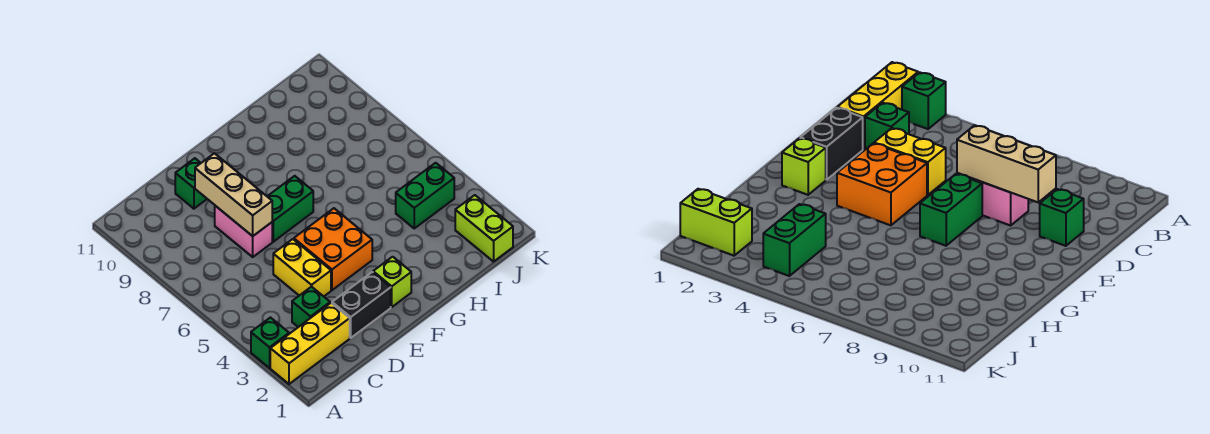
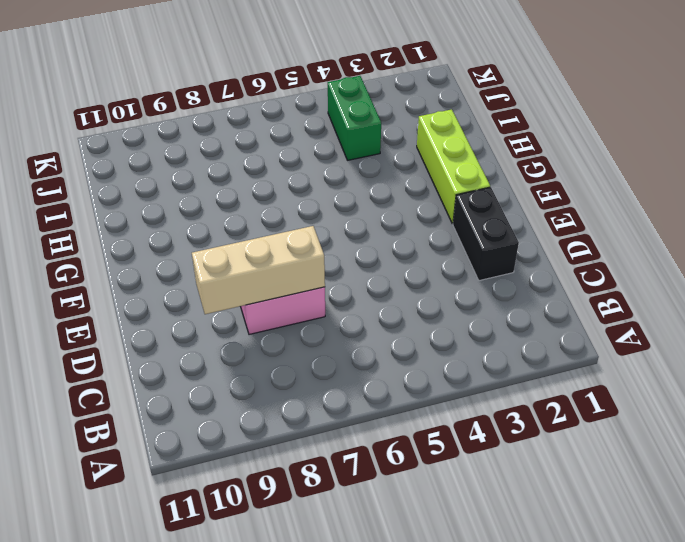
lime 1x3 brick [417,109,490,224] -> lime 1x1 brick [373,257,411,307]
none -> yellow 1x3 brick [270,303,350,384]
none -> green 1x1 brick [251,318,289,368]
none -> green 1x1 brick [292,287,330,327]

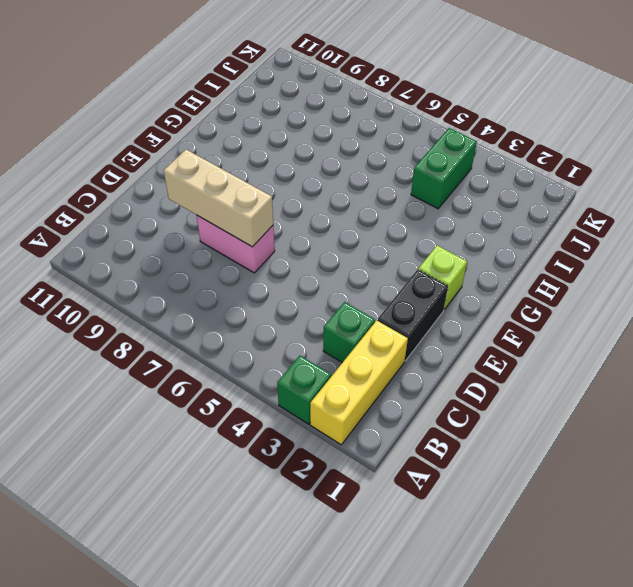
none -> yellow 1x2 brick [273,239,331,296]
none -> green 1x1 brick [175,158,207,209]
none -> orange 2x2 brick [294,208,372,290]

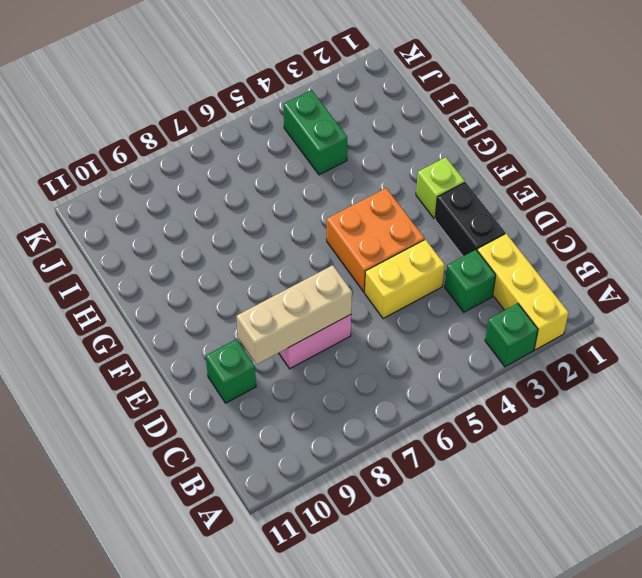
none -> green 1x2 brick [267,176,313,242]
none -> lime 1x2 brick [455,195,513,262]

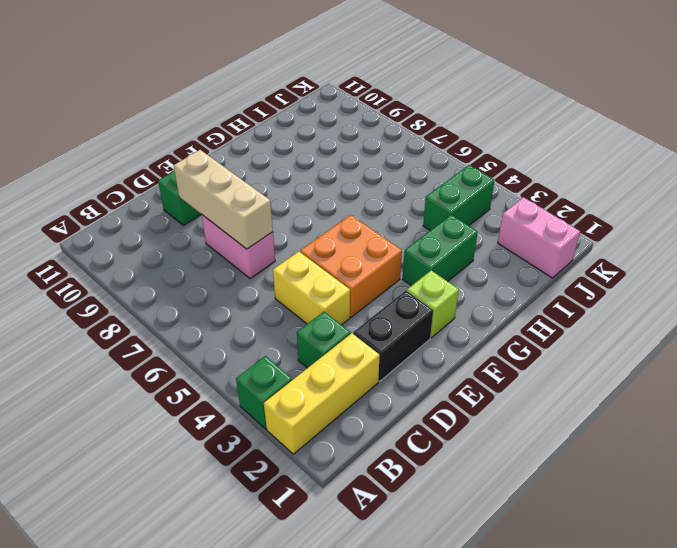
green 1x2 brick [403,215,478,286] -> green 1x2 brick moved to [267,176,313,242]
pink 1x2 brick [498,197,580,278] -> lime 1x2 brick [455,195,513,262]

